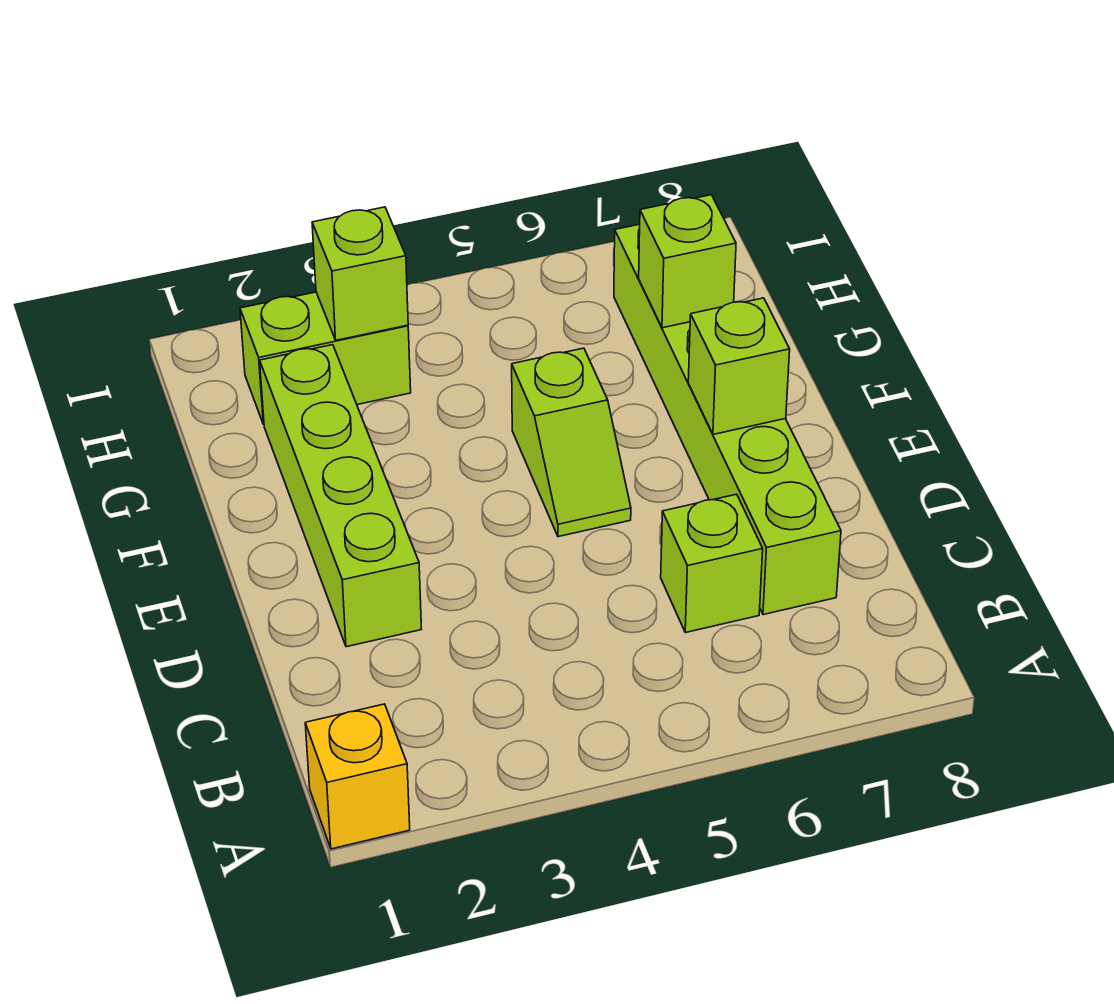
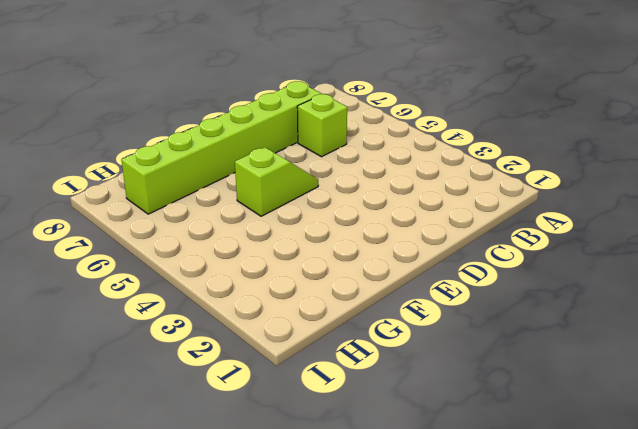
none -> yellow 1x1 brick [305,704,410,849]
none -> lime 1x4 brick [260,345,421,647]

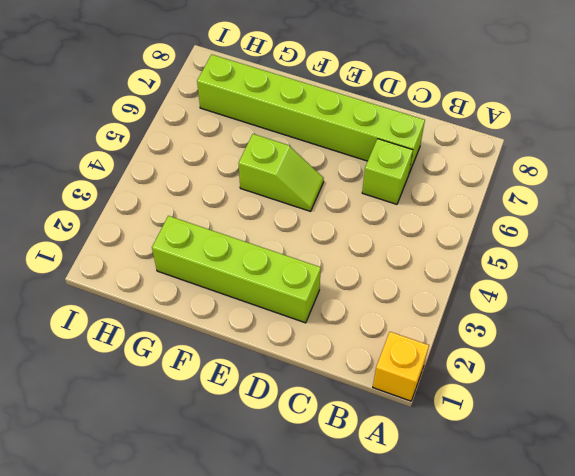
none -> lime 1x2 brick [240,292,411,424]
none -> lime 1x1 brick [688,298,790,434]

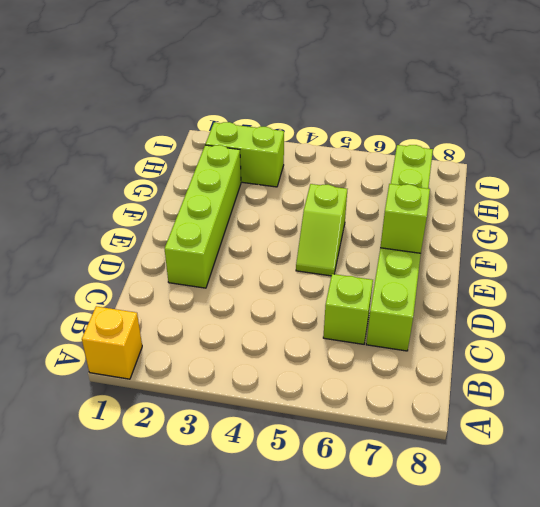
none -> lime 1x1 brick [639,195,736,328]
none -> lime 1x1 brick [312,207,408,340]

